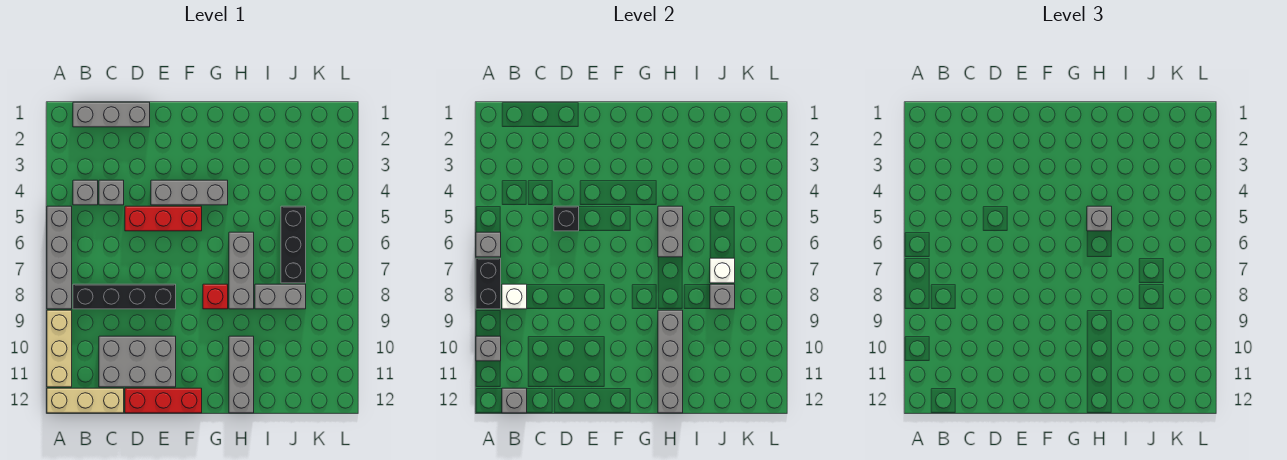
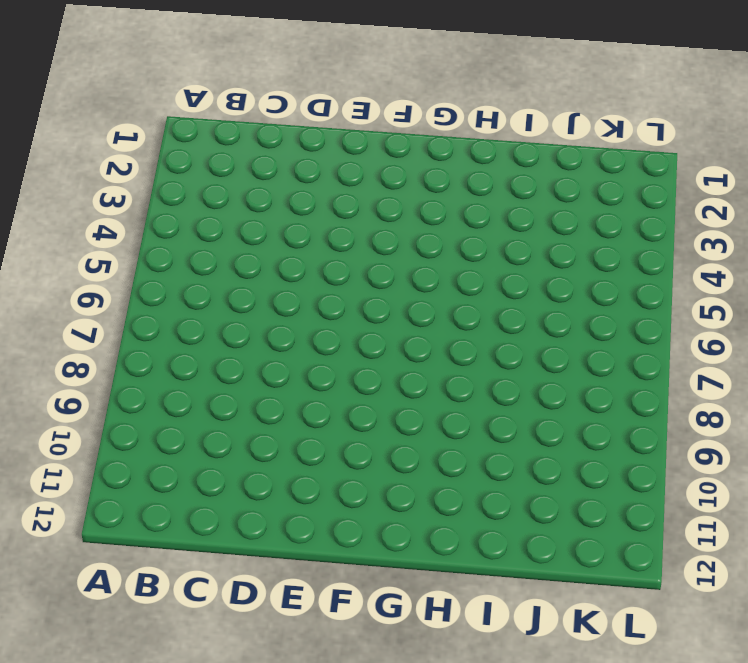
none -> grey 1x4 brick [47,206,72,309]
none -> tan 1x3 brick [47,310,72,387]
none -> tan 1x3 brick [47,388,124,413]

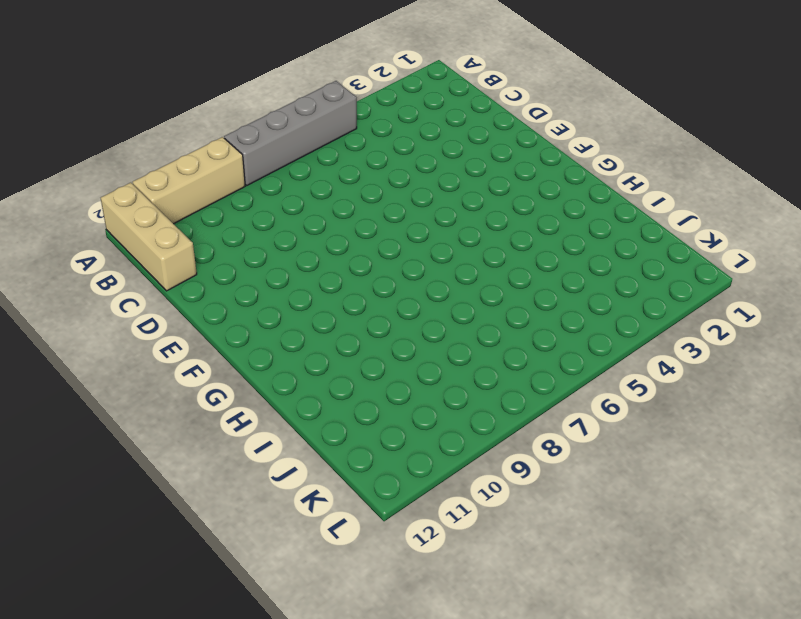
none -> grey 1x3 brick [73,102,150,127]
none -> grey 1x1 brick [73,180,98,205]
none -> black 1x4 brick [73,284,176,309]

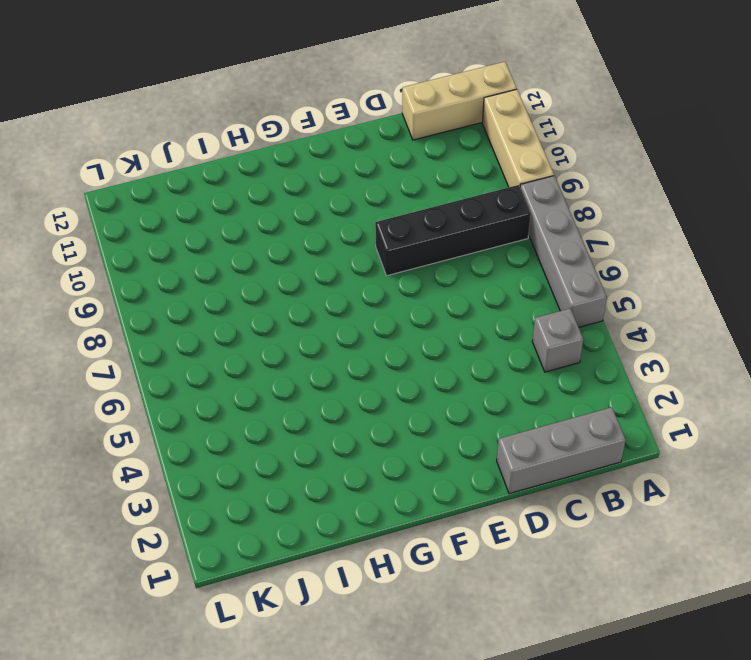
none -> grey 1x1 brick [99,180,124,205]
none -> grey 2x3 brick [99,336,176,387]
none -> red 1x3 brick [125,206,202,231]

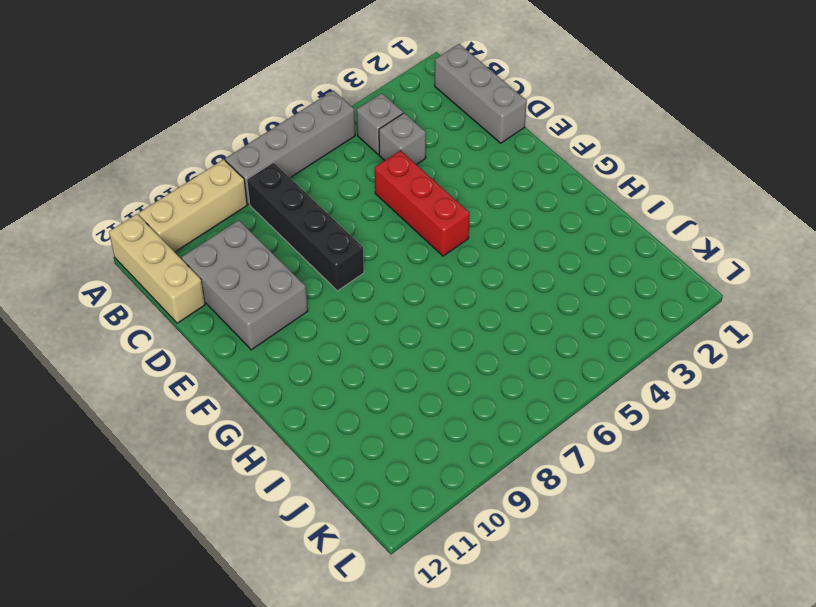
none -> red 1x3 brick [125,388,202,413]
none -> grey 1x3 brick [151,180,228,205]
none -> red 1x1 brick [203,284,228,309]

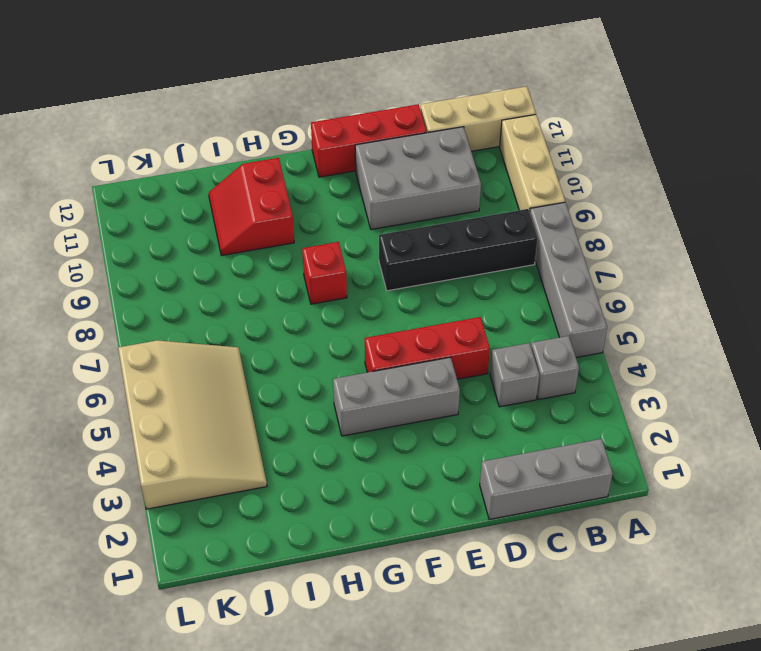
red 2x2 slope [209,158,294,256] -> grey 1x3 brick [229,336,254,413]
tan 3x4 slope [118,340,267,509] -> black 1x3 brick [281,206,306,283]
none -> grey 1x3 brick [229,232,254,309]
none -> grey 1x2 brick [255,284,306,309]
none -> grey 1x1 brick [476,232,501,257]

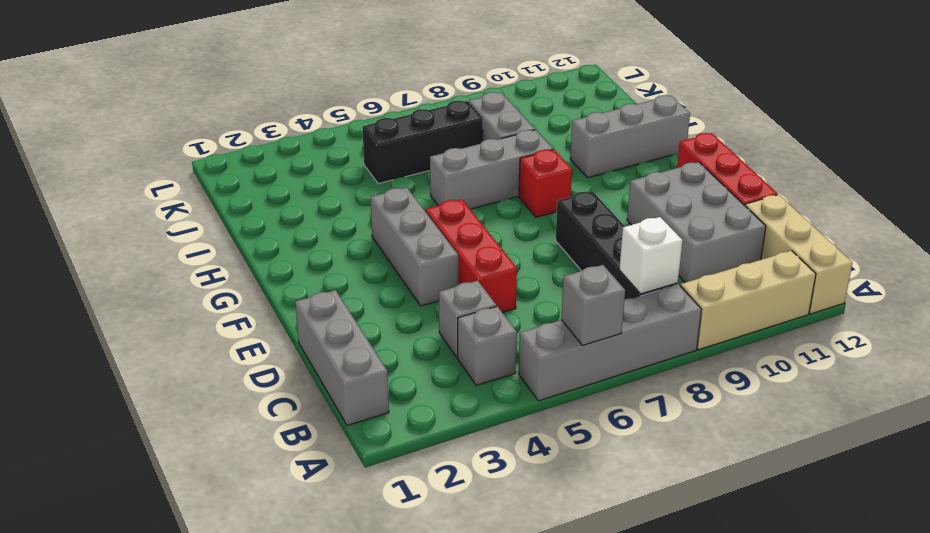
none -> black 1x2 brick [476,258,501,309]
none -> grey 1x1 brick [476,336,501,361]
none -> grey 1x1 brick [502,388,527,413]

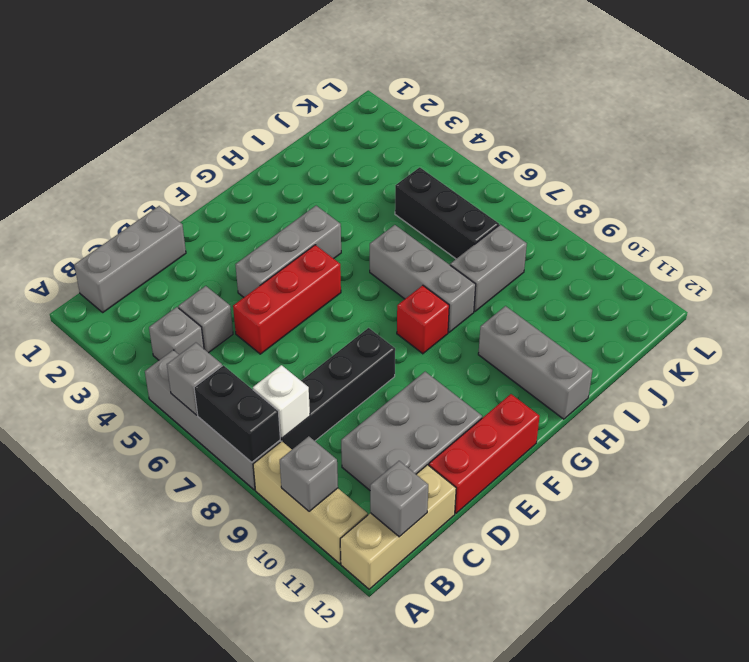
none -> black 1x1 brick [554,206,579,231]
none -> grey 1x2 brick [658,206,683,257]
none -> grey 1x4 brick [658,310,683,413]

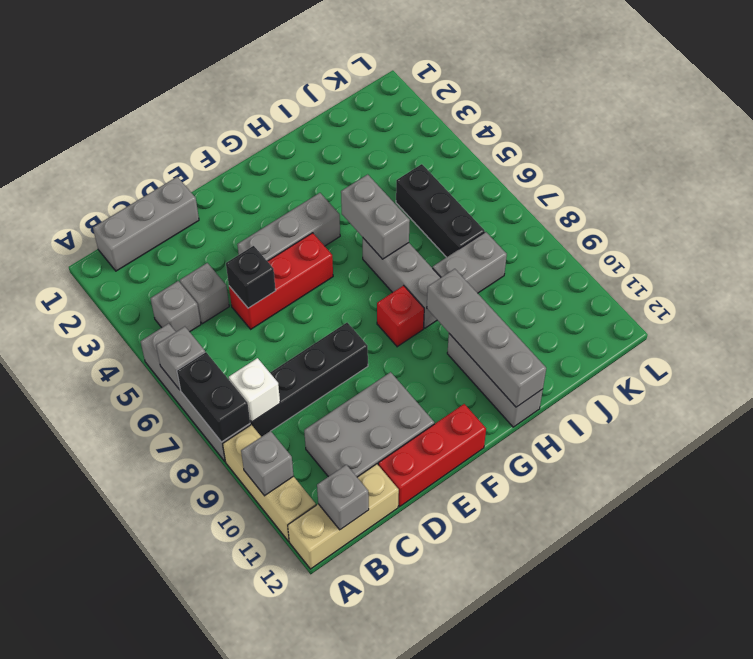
none -> white 1x1 brick [710,258,735,283]
none -> grey 1x1 brick [710,284,735,309]
none -> grey 1x1 brick [1087,206,1112,231]

